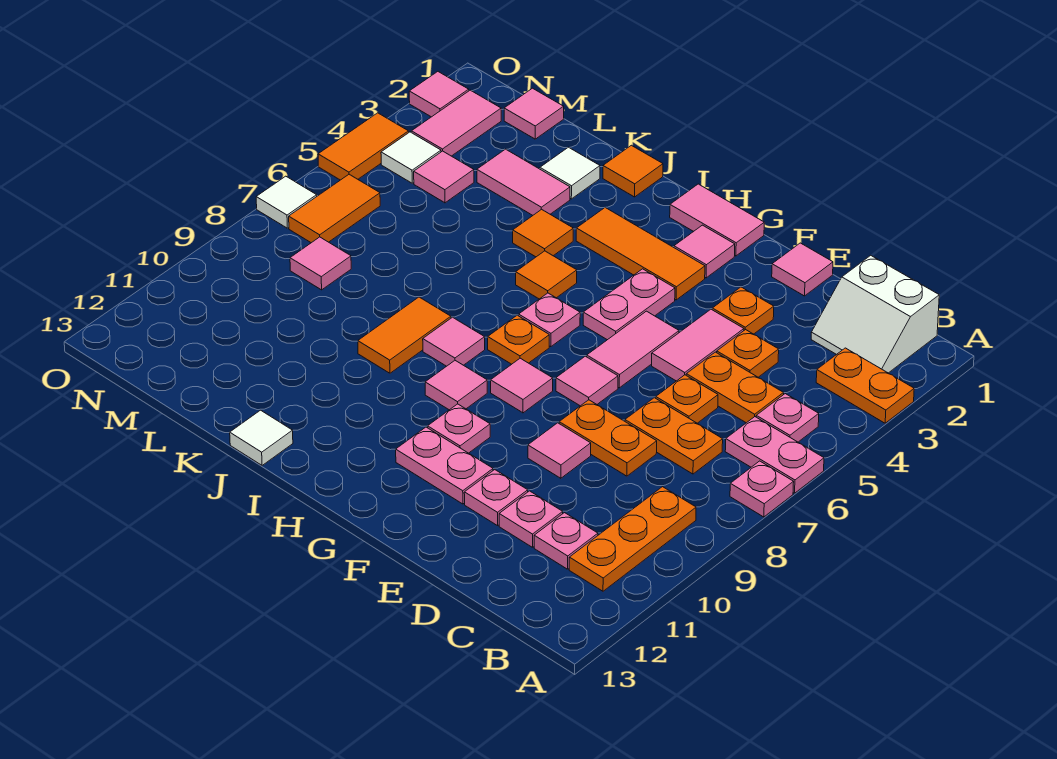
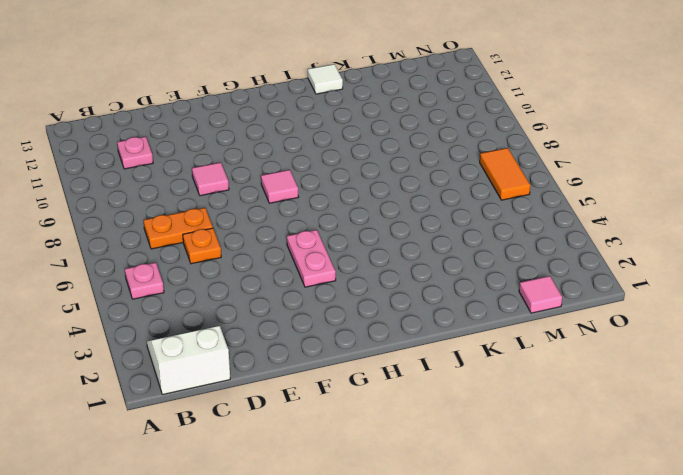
none -> orange 1x2 plate [816,348,914,423]
none -> pink 1x2 plate [725,417,824,493]
none -> pink 1x1 plate [730,461,794,517]
none -> orange 1x3 plate [569,487,696,591]

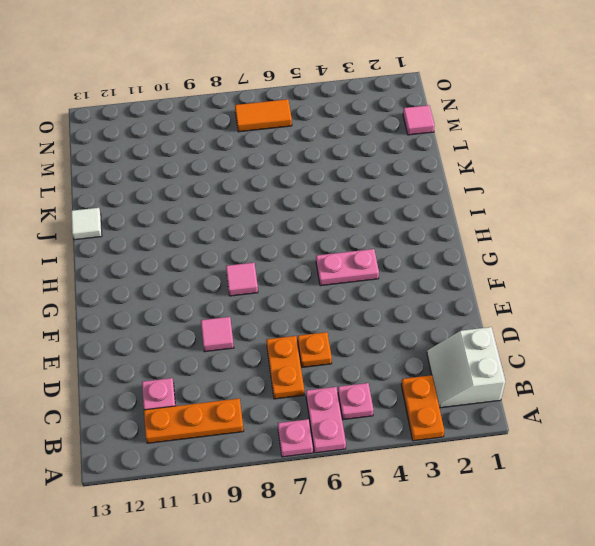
none -> orange 1x2 plate [686,352,784,423]
none -> orange 1x1 plate [717,330,779,377]
none -> orange 1x2 plate [559,400,657,476]
none -> pink 1x1 plate [499,491,563,547]

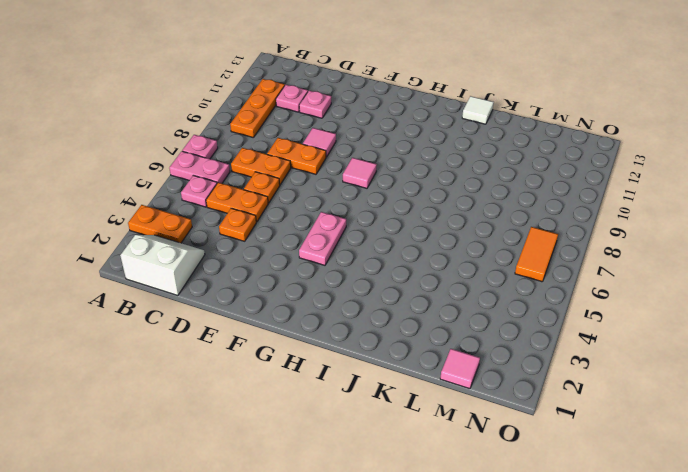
none -> pink 1x1 tile [772,243,833,296]
none -> orange 1x1 plate [712,287,774,334]
none -> pink 1x2 tile [652,309,744,381]
none -> pink 1x1 plate [464,470,528,526]

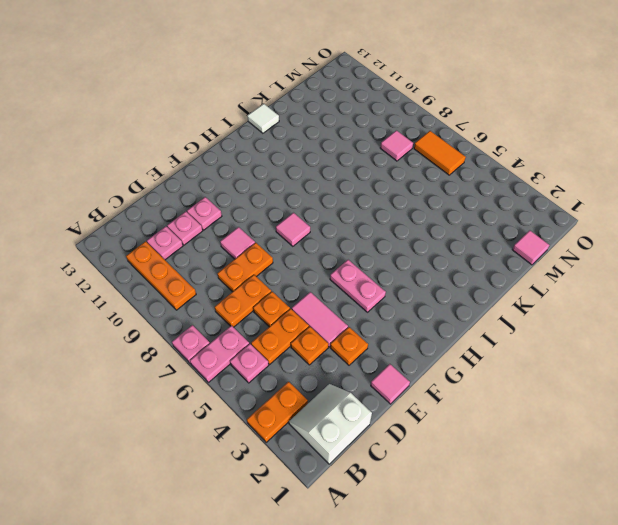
none -> pink 1x2 tile [587,311,679,388]
none -> pink 1x1 tile [556,356,618,406]
none -> pink 1x2 plate [396,427,493,504]
none -> pink 1x2 tile [670,184,764,256]

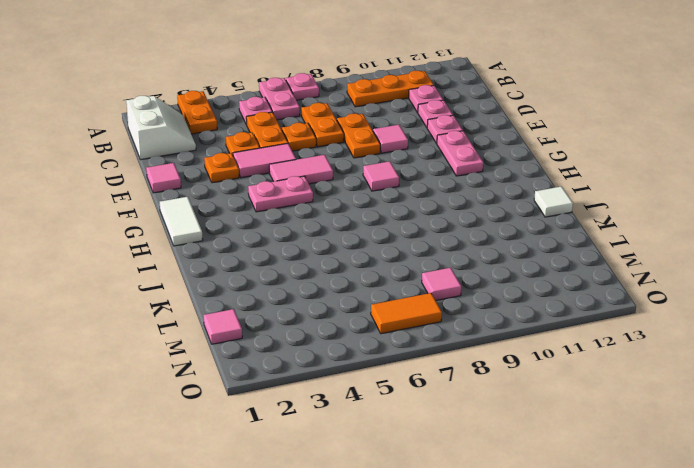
white 1x2 tile [160,197,203,246] -> pink 1x2 tile [670,184,764,256]
none -> pink 1x1 tile [556,356,618,406]
none -> pink 1x1 tile [674,225,735,278]
none -> orange 1x3 tile [576,207,705,300]
none -> pink 1x1 plate [428,404,490,453]

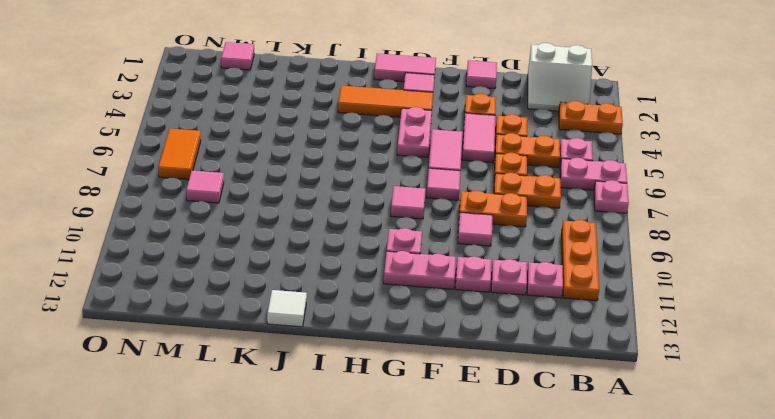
none -> pink 1x1 plate [519,293,580,347]
none -> orange 1x1 plate [488,315,549,364]
none -> pink 1x1 tile [425,361,487,410]
none -> orange 1x1 tile [516,251,577,299]

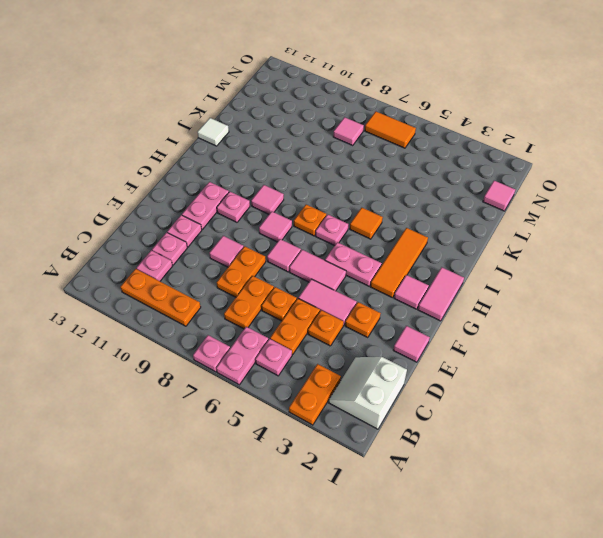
none -> pink 1x1 tile [423,317,485,366]
none -> orange 1x1 tile [603,145,663,197]
none -> orange 1x1 tile [513,209,573,257]
none -> orange 1x2 tile [358,297,451,373]

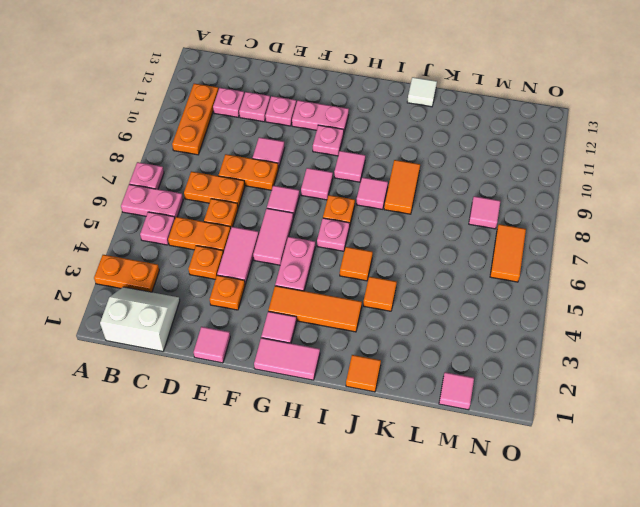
none -> white 1x1 tile [540,147,600,199]
none -> pink 1x2 tile [477,149,570,215]
none -> pink 1x1 tile [414,151,474,203]
none -> pink 1x2 tile [411,90,501,156]

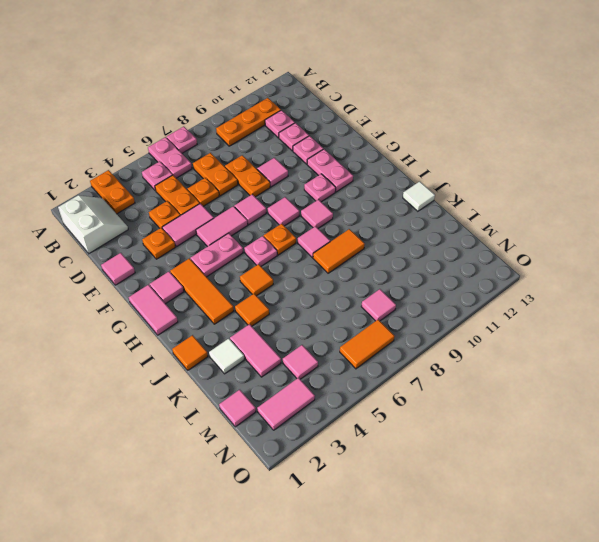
none -> white 1x1 tile [381,132,441,183]
none -> pink 1x1 tile [409,72,469,117]
none -> orange 1x2 tile [318,113,409,180]
none -> white 1x1 tile [256,176,317,228]

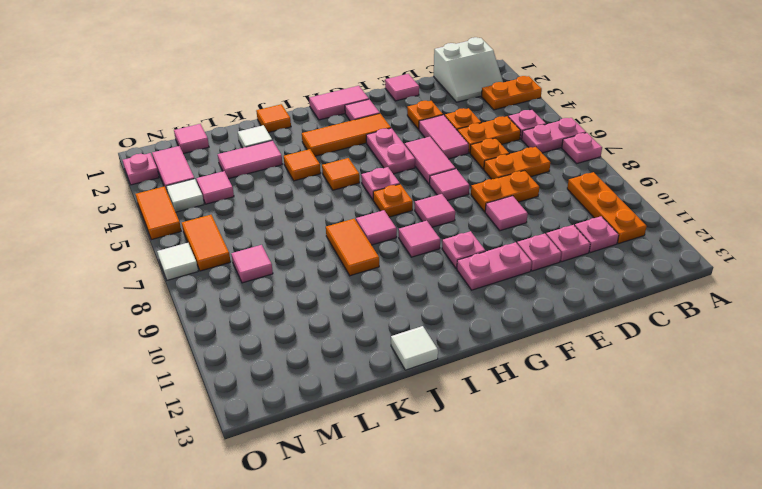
pink 1x1 plate [123,153,159,185] -> pink 1x1 tile [409,72,469,117]

